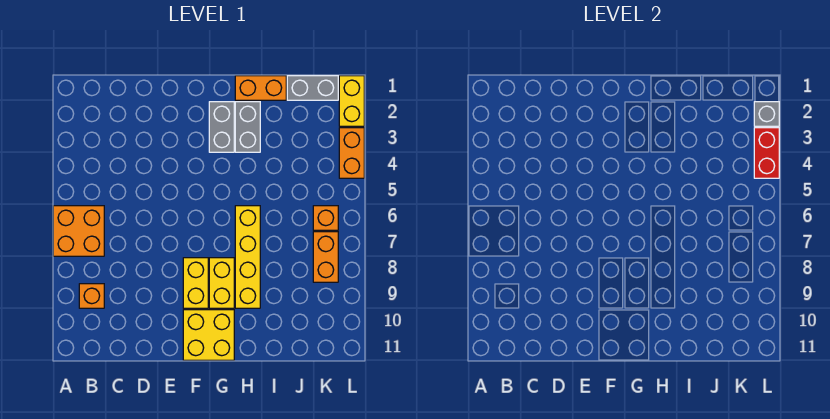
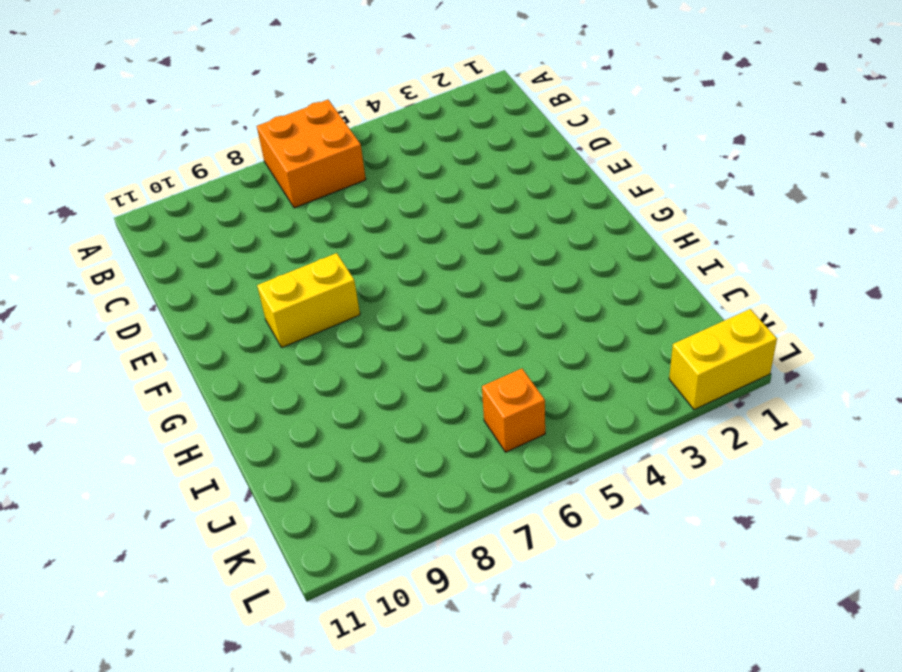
none -> orange 1x1 brick [79,284,104,308]
none -> yellow 2x2 brick [183,310,234,360]
none -> grey 1x2 brick [209,102,234,152]

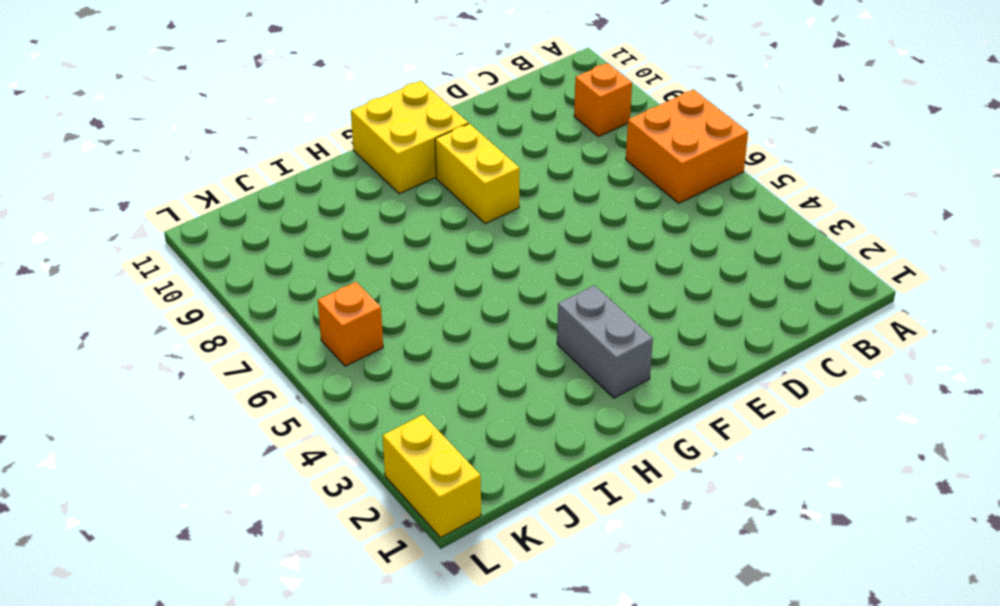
none -> yellow 1x2 brick [209,258,234,308]
none -> orange 1x2 brick [235,76,286,100]
none -> grey 1x2 brick [235,102,260,152]

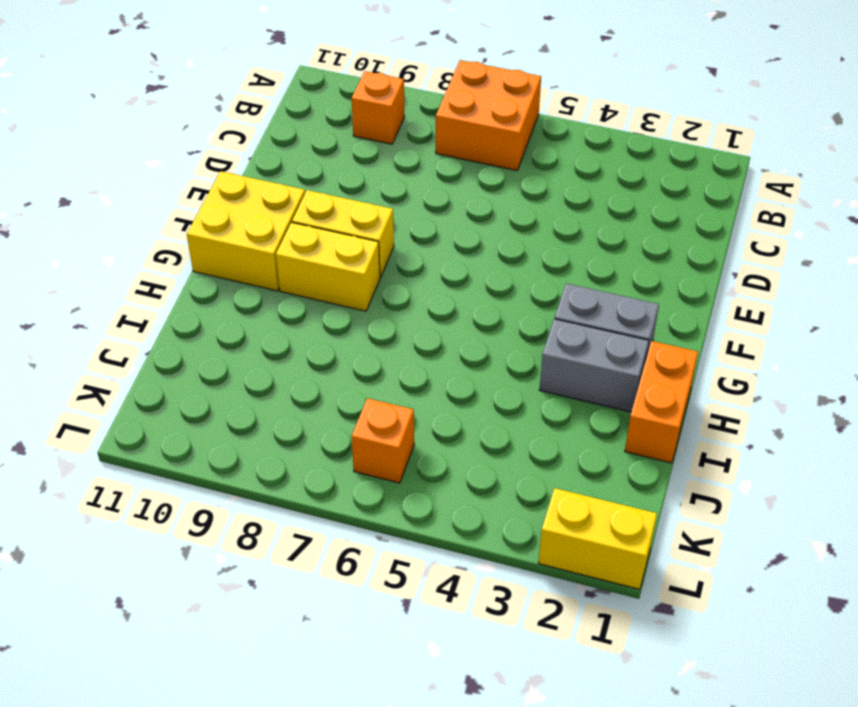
none -> yellow 1x4 brick [235,206,260,308]
none -> grey 1x2 brick [287,76,338,100]
none -> orange 1x2 brick [313,232,338,282]

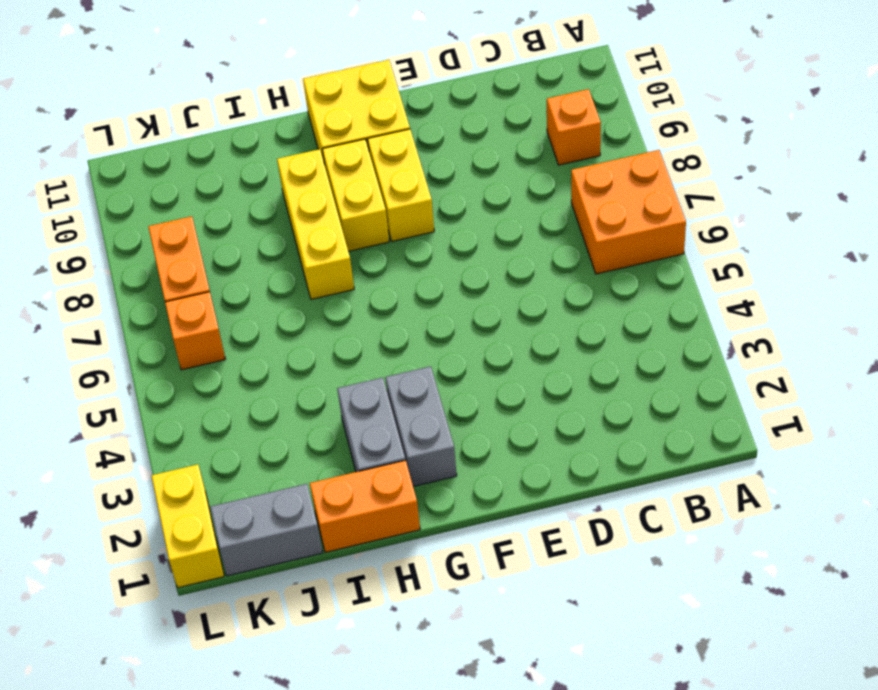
yellow 1x3 brick [277,149,354,299] -> yellow 1x4 brick [235,206,260,308]
none -> orange 1x2 brick [339,128,364,178]
none -> grey 1x1 brick [754,102,779,126]
none -> red 1x2 brick [754,128,779,178]

